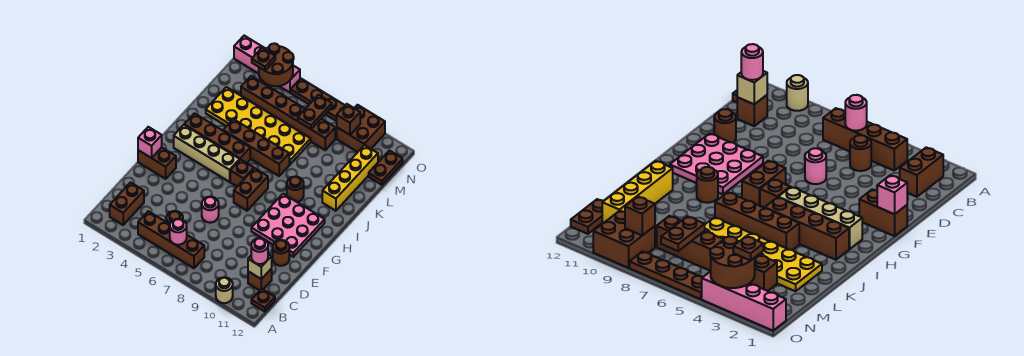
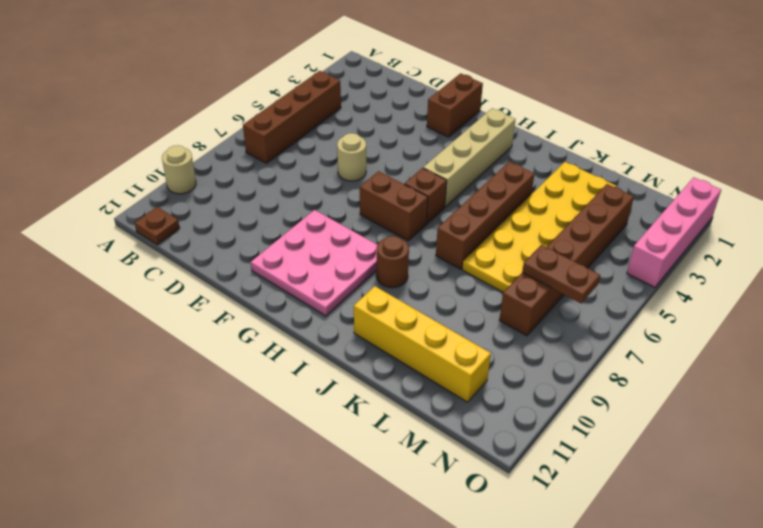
tan 1x1 round brick [337,133,366,181] -> pink 1x1 round brick [202,197,219,223]
none -> brown 1x2 brick [110,183,144,225]
none -> brown 1x1 round brick [166,211,183,224]
none -> brown 1x1 brick [248,268,272,290]
none -> brown 1x1 round brick [273,240,289,266]

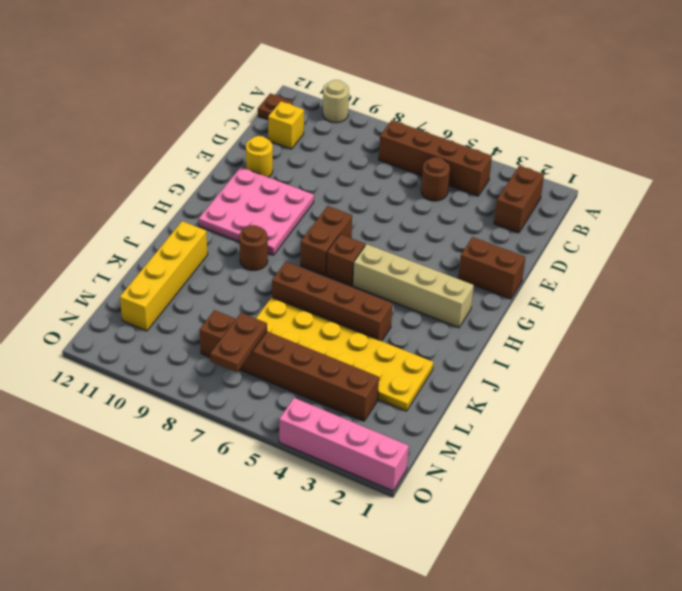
yellow 1x1 brick [268,101,304,149] -> brown 1x1 brick [248,268,272,290]
yellow 1x1 round brick [246,136,273,177] -> brown 1x1 round brick [273,240,289,266]
none -> pink 1x1 round brick [202,197,219,223]
none -> brown 1x4 brick [184,113,250,163]
none -> brown 1x2 plate [369,151,403,185]
none -> brown 2x2 brick [337,105,385,152]

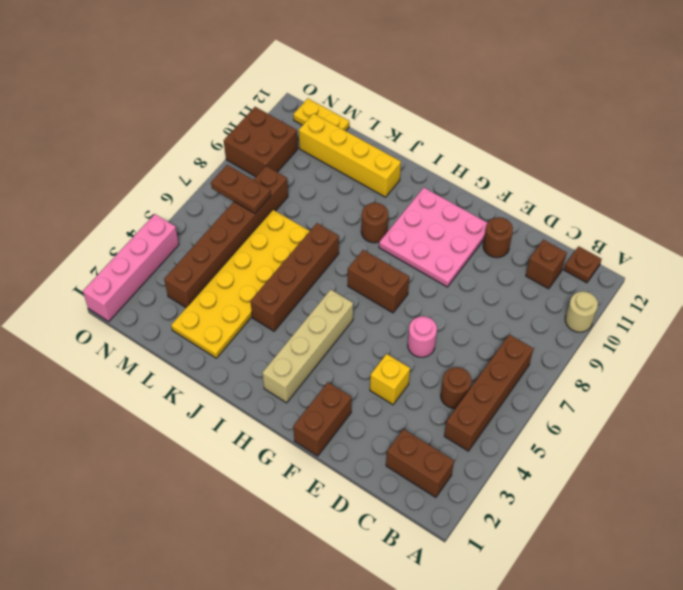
yellow 1x1 brick [370,354,410,405] -> none
yellow 1x2 plate [293,99,349,131] -> brown 1x2 plate [369,151,403,185]
none -> brown 1x1 brick [230,159,254,186]
none -> brown 1x4 brick [184,113,250,163]
none -> brown 1x4 plate [291,79,345,121]
none -> pink 1x1 round brick [170,219,187,245]

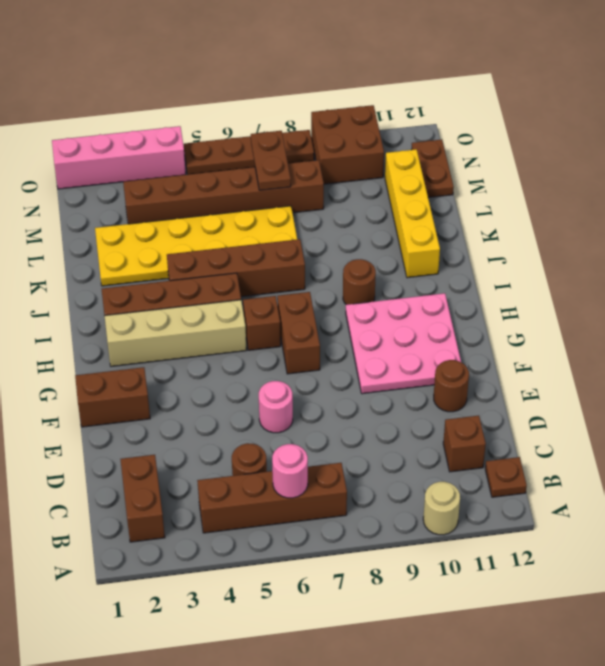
none -> tan 1x1 brick [248,254,272,279]
none -> pink 1x1 brick [138,127,162,158]
none -> brown 2x2 round brick [259,43,294,86]
none -> brown 1x1 brick [337,104,360,135]

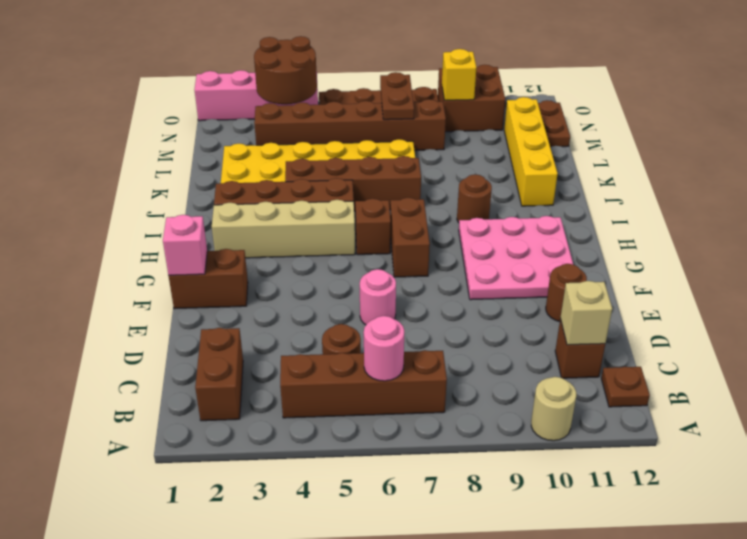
yellow 1x1 brick [442,49,477,100] -> brown 1x1 brick [337,104,360,135]
none -> pink 1x1 round brick [251,238,268,264]
none -> brown 1x1 plate [252,48,275,71]

